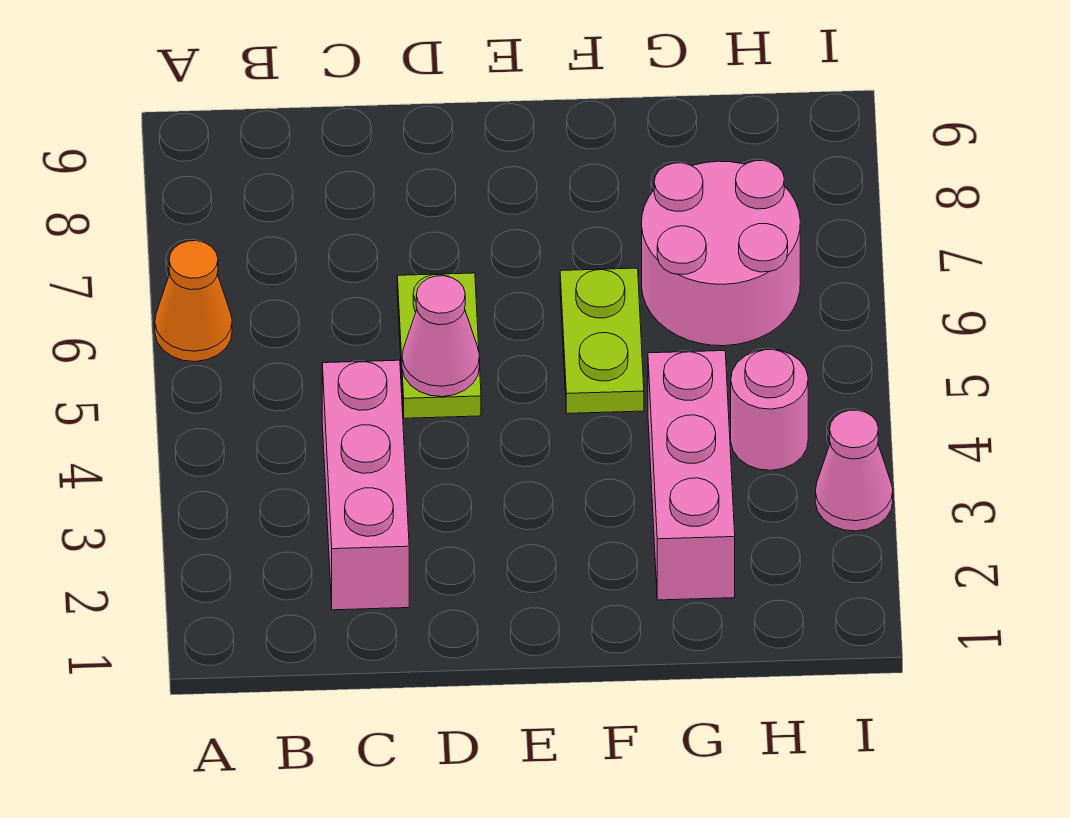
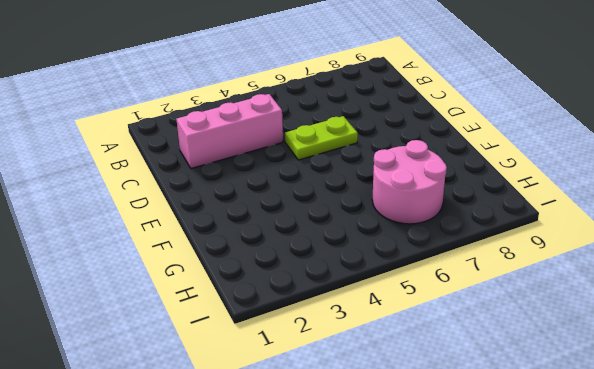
none -> orange 1x1 cone [155,241,232,362]
none -> lime 1x2 plate [560,268,644,413]

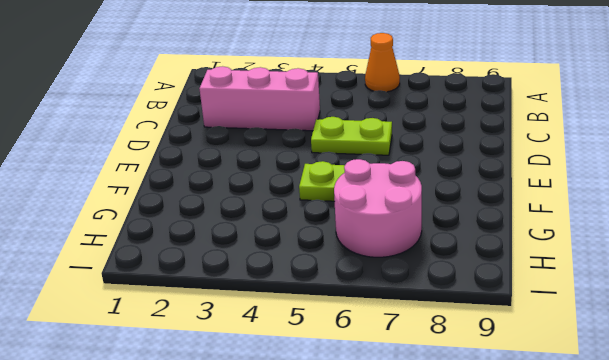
none -> pink 1x3 brick [648,351,735,600]
none -> pink 1x1 round brick [731,349,808,470]

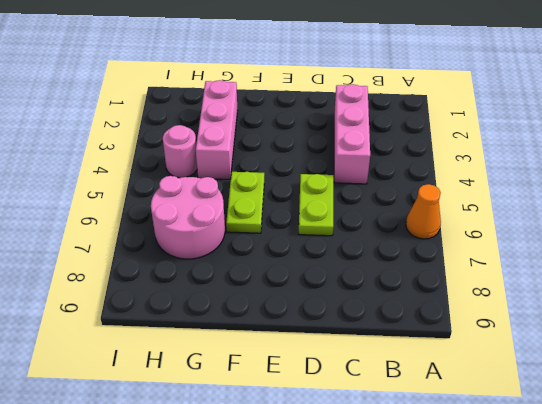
none -> pink 1x1 cone [815,410,893,531]
none -> pink 1x1 cone [402,276,480,397]

